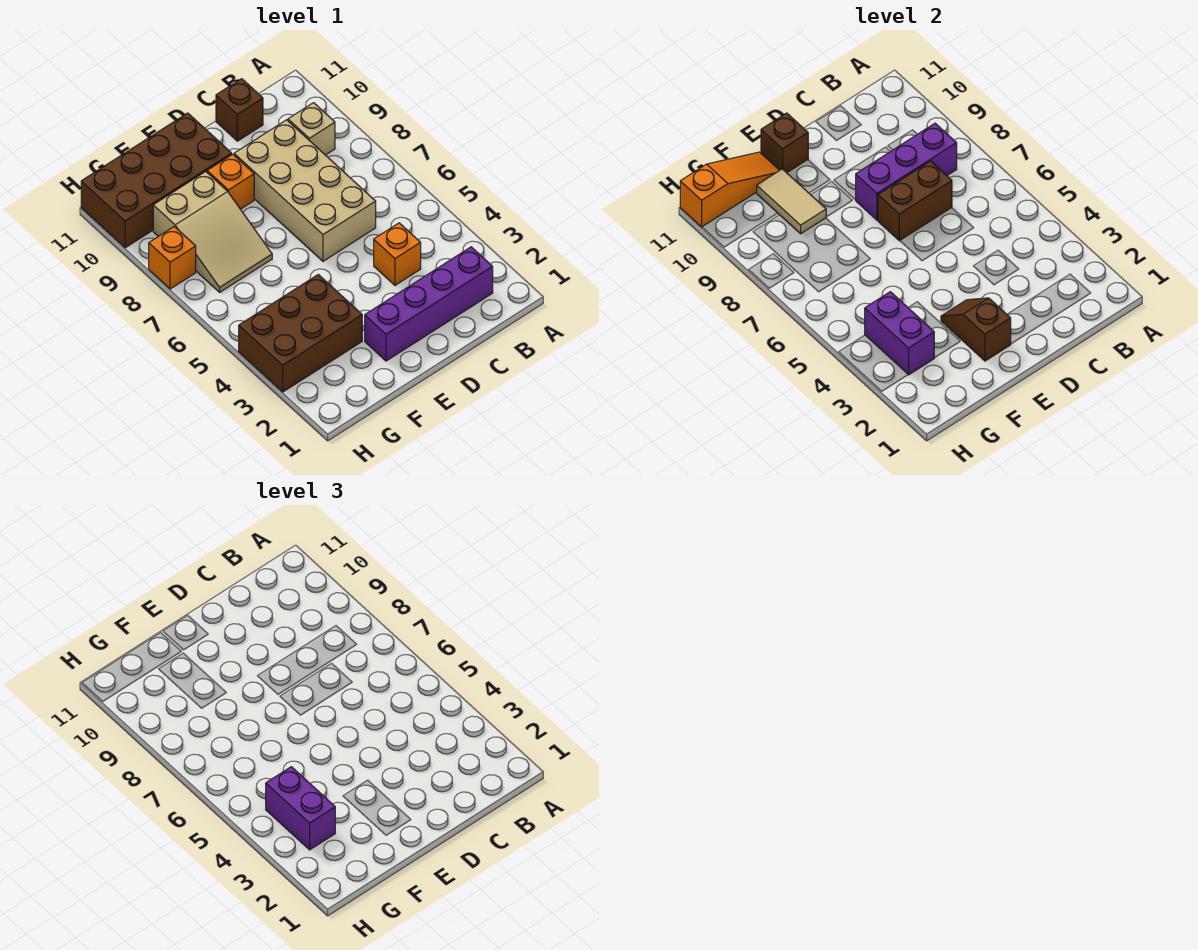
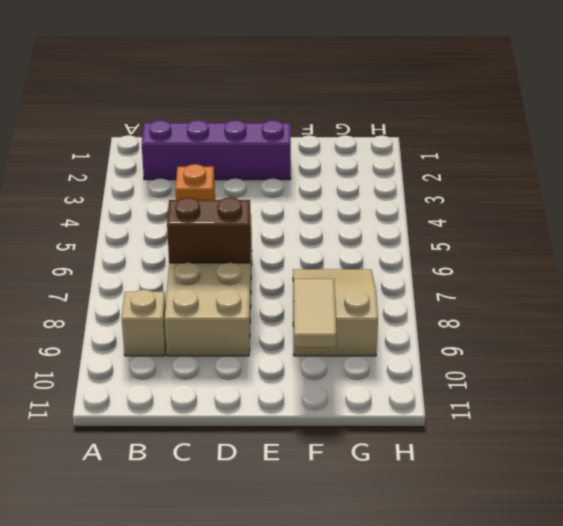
none -> brown 1x1 brick [216,79,263,141]
none -> orange 1x1 brick [207,154,254,209]
none -> brown 2x4 brick [81,113,232,248]

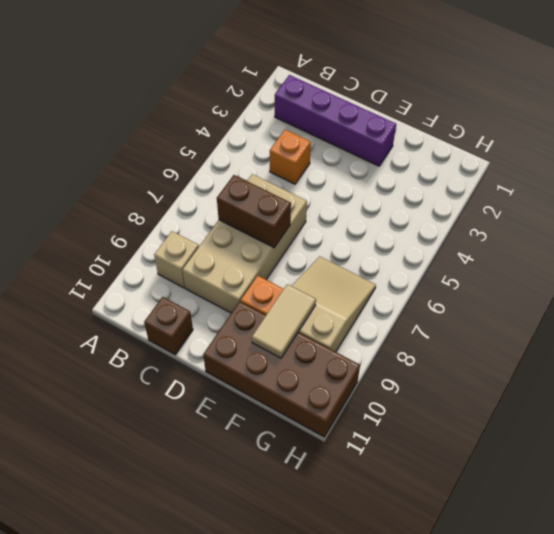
none -> brown 2x3 brick [239,275,362,392]
none -> orange 1x1 brick [149,226,196,289]
none -> purple 1x3 brick [856,123,957,220]

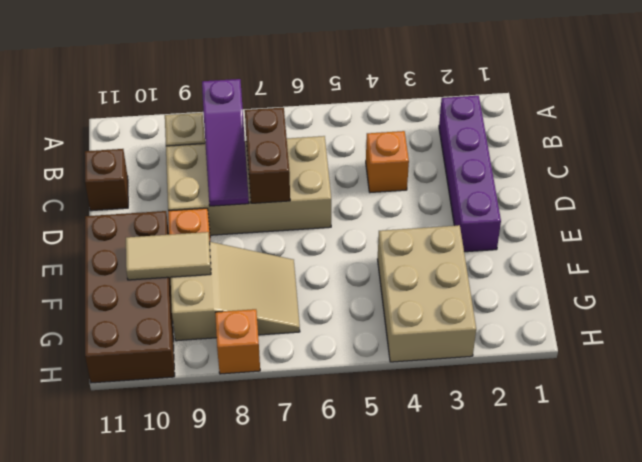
purple 1x3 slope [202,79,249,206] -> purple 1x3 brick [856,123,957,220]
tan 2x3 brick [378,225,476,362] -> brown 2x3 brick [239,275,362,392]
none -> brown 1x2 slope [941,298,1011,361]
none -> brown 1x1 brick [761,113,808,173]
none -> orange 1x3 slope [680,152,780,227]

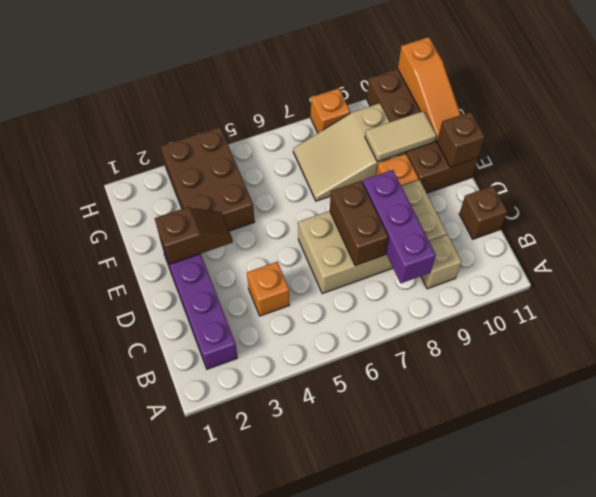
none -> purple 1x2 brick [865,292,934,375]
none -> purple 1x2 brick [266,767,335,850]

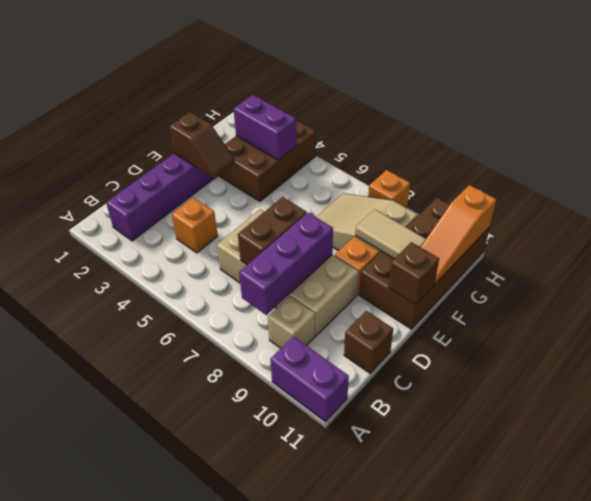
purple 1x2 brick [270,337,349,422] -> purple 1x2 brick moved to [266,767,335,850]

